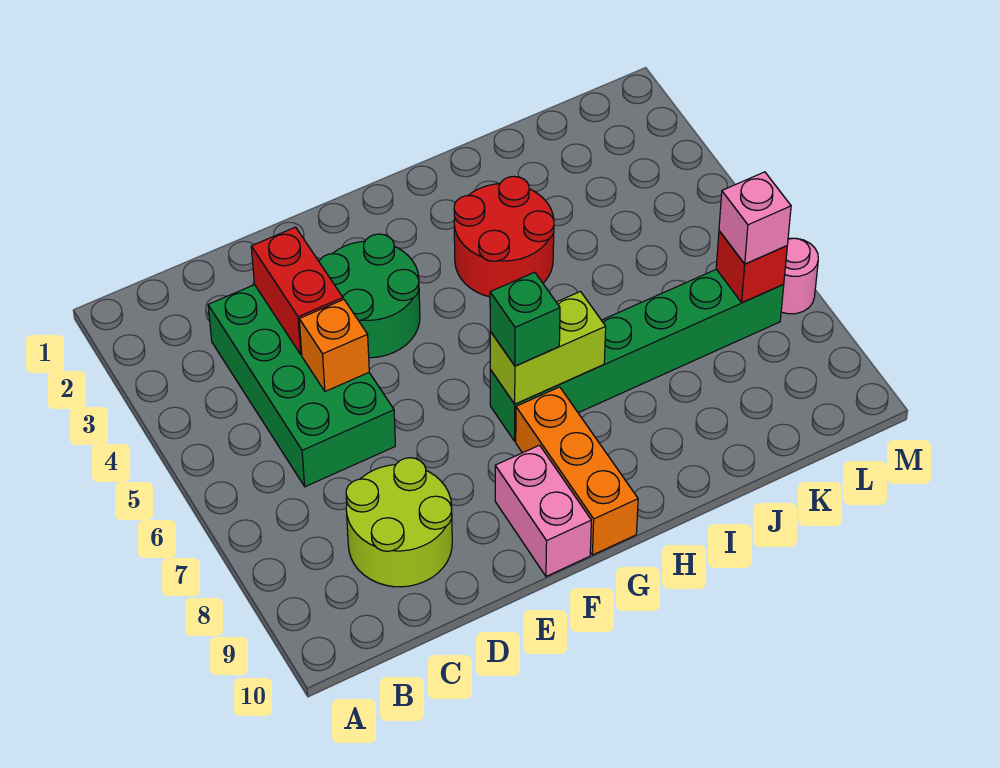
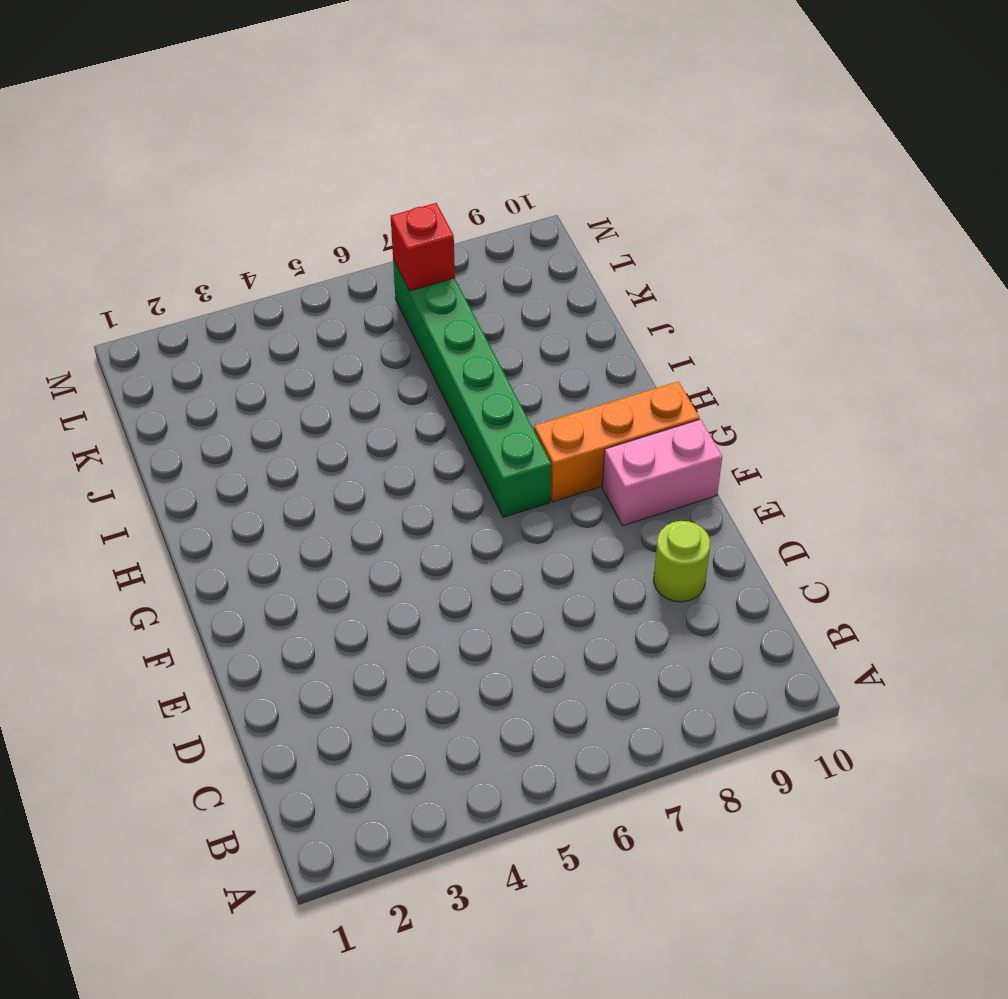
lime 1x1 round brick [654,521,710,602] -> lime 2x2 round brick [346,458,452,587]
none -> green 2x4 brick [208,285,395,487]
none -> green 2x2 round brick [319,234,420,358]
none -> red 2x2 round brick [454,176,554,297]

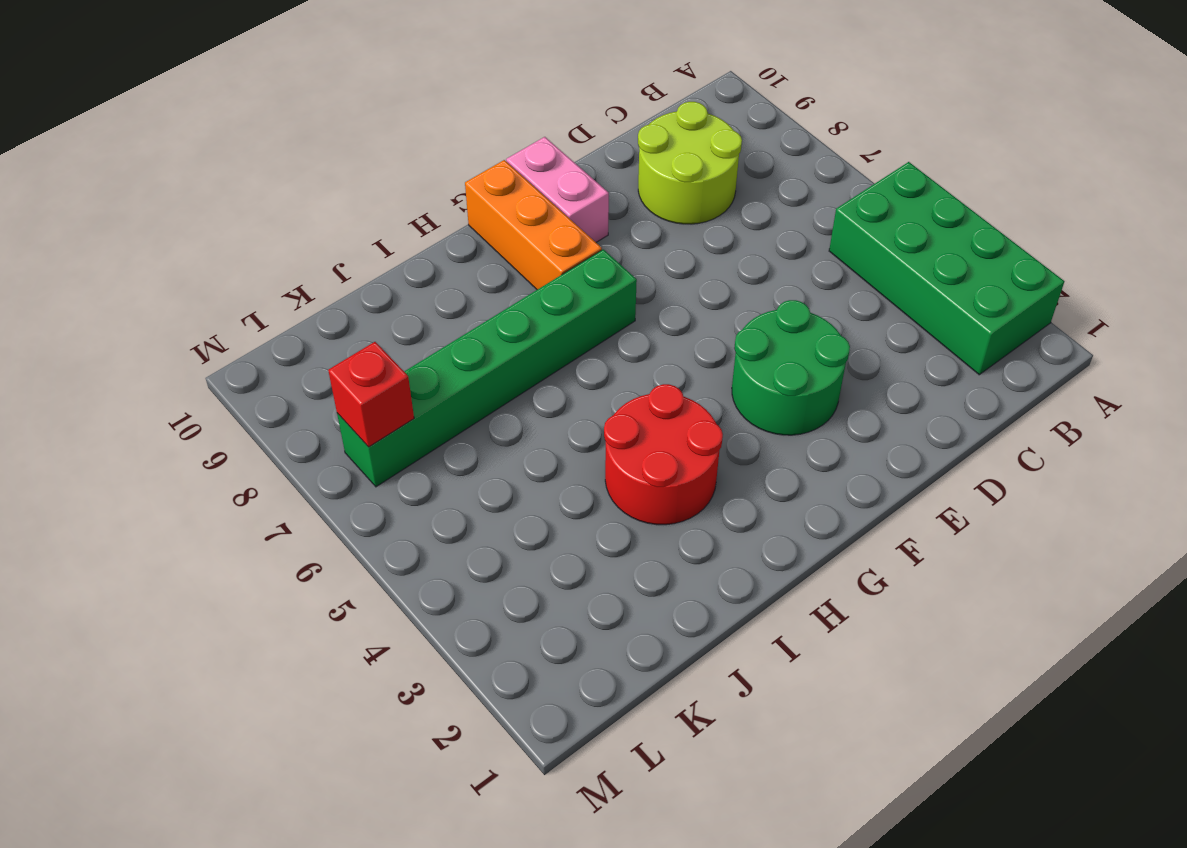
green 2x4 brick [829,162,1064,375] -> green 2x4 brick moved to [208,285,395,487]
none -> pink 1x1 round brick [781,238,818,314]
none -> red 1x2 brick [251,227,343,354]
none -> orange 1x1 brick [299,299,369,391]

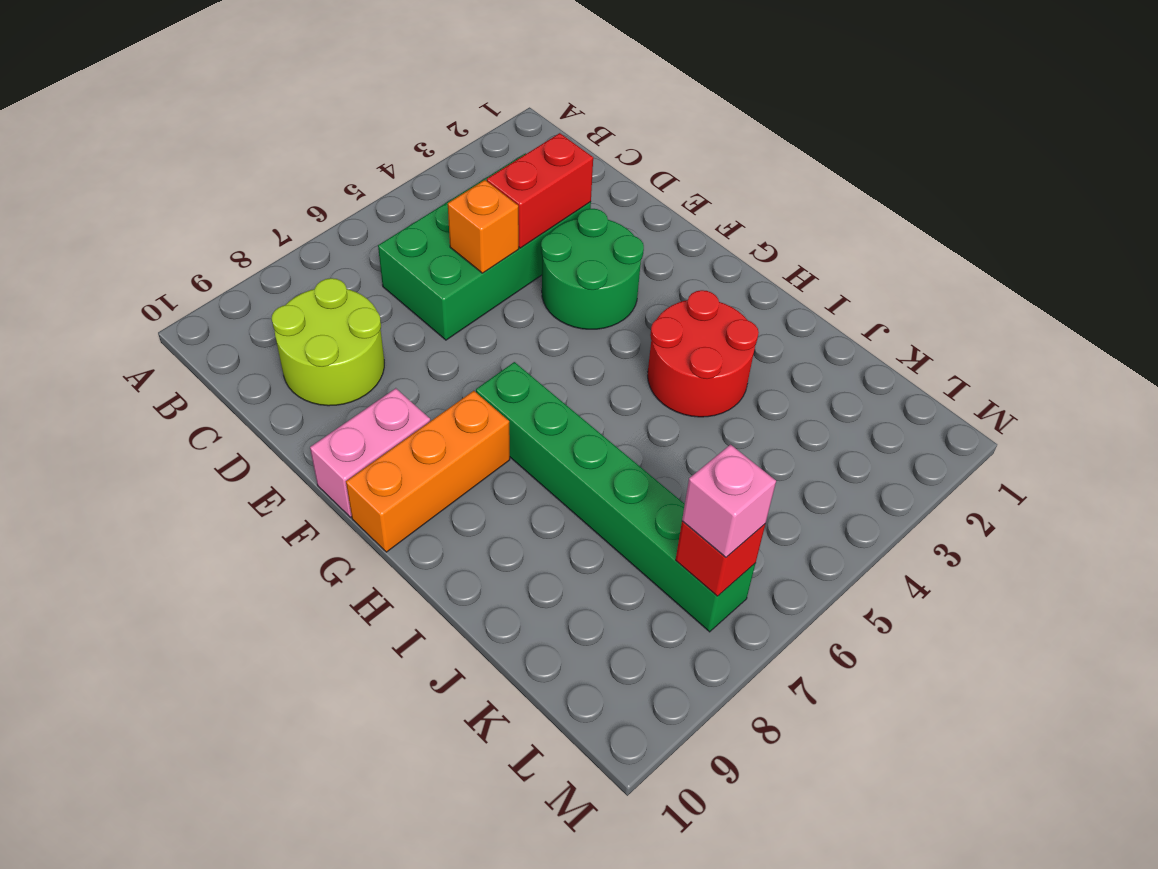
none -> pink 1x1 round brick [781,238,818,314]
none -> lime 1x2 brick [490,292,606,404]
none -> green 1x1 brick [490,272,560,366]

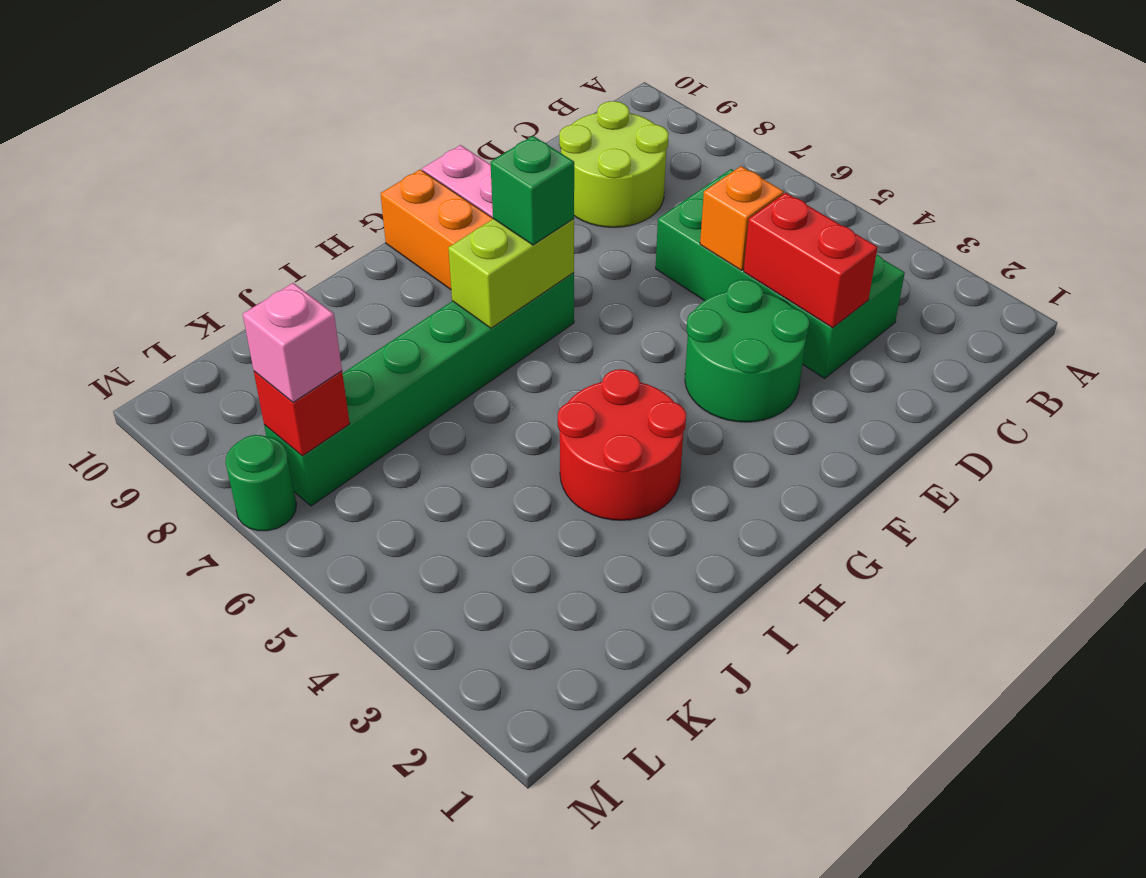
green 1x1 round brick [225,435,296,531] -> pink 1x1 round brick [781,238,818,314]

